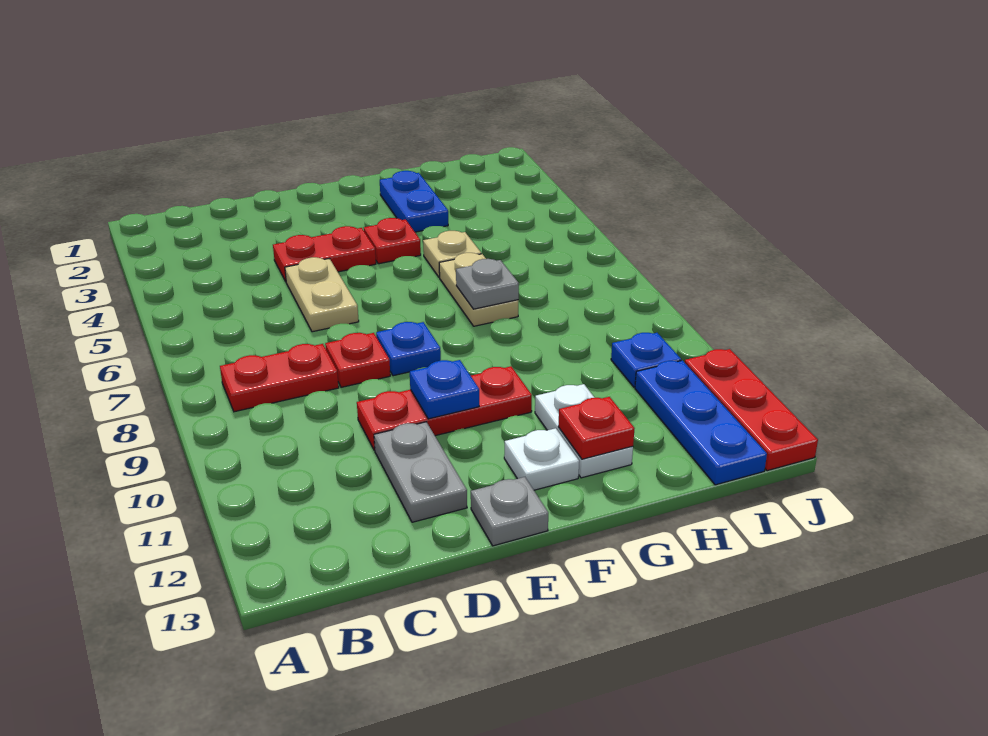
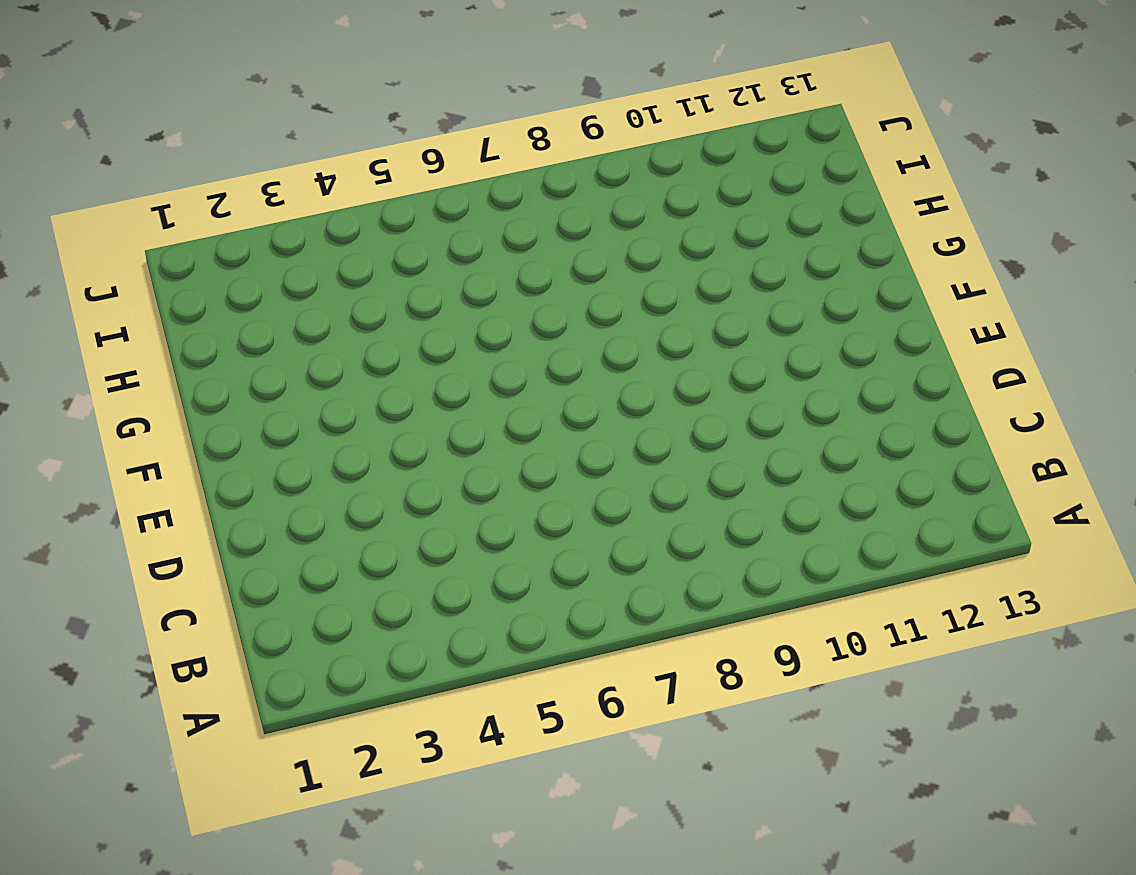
none -> red 1x2 plate [220,344,339,412]
none -> red 1x2 plate [273,226,376,281]
none -> tan 1x2 plate [285,257,359,332]

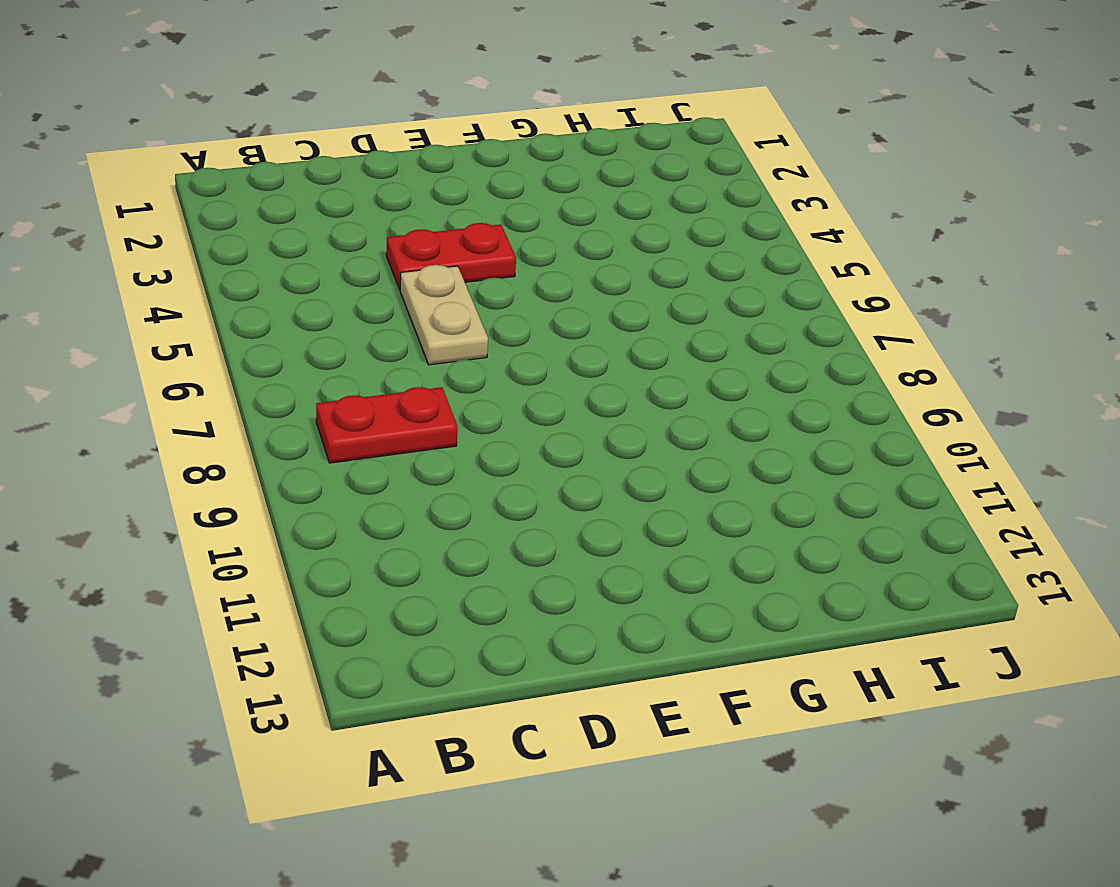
none -> red 1x1 plate [325,333,390,387]
none -> red 1x3 plate [357,366,532,450]
none -> grey 1x2 plate [374,422,467,522]

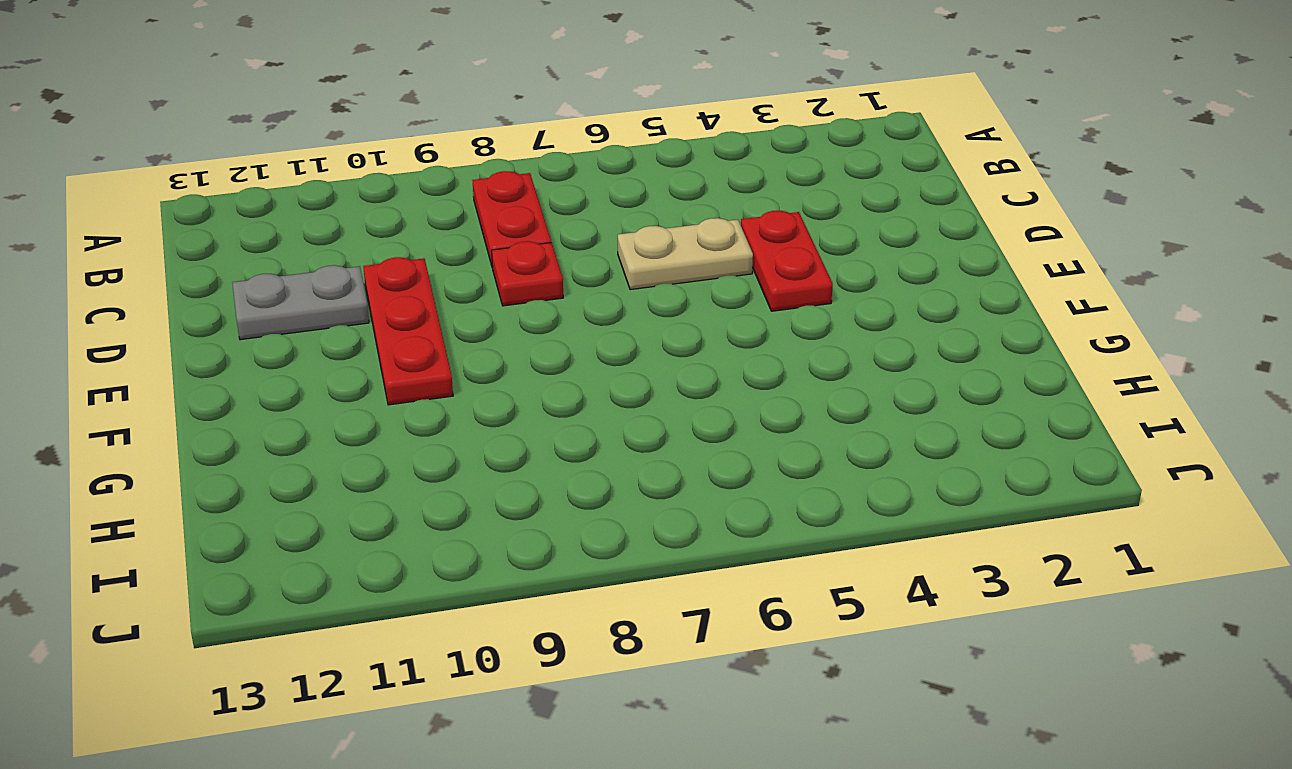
none -> blue 1x1 plate [376,322,441,376]
none -> grey 1x1 plate [471,477,548,546]
none -> red 1x1 plate [364,218,421,264]

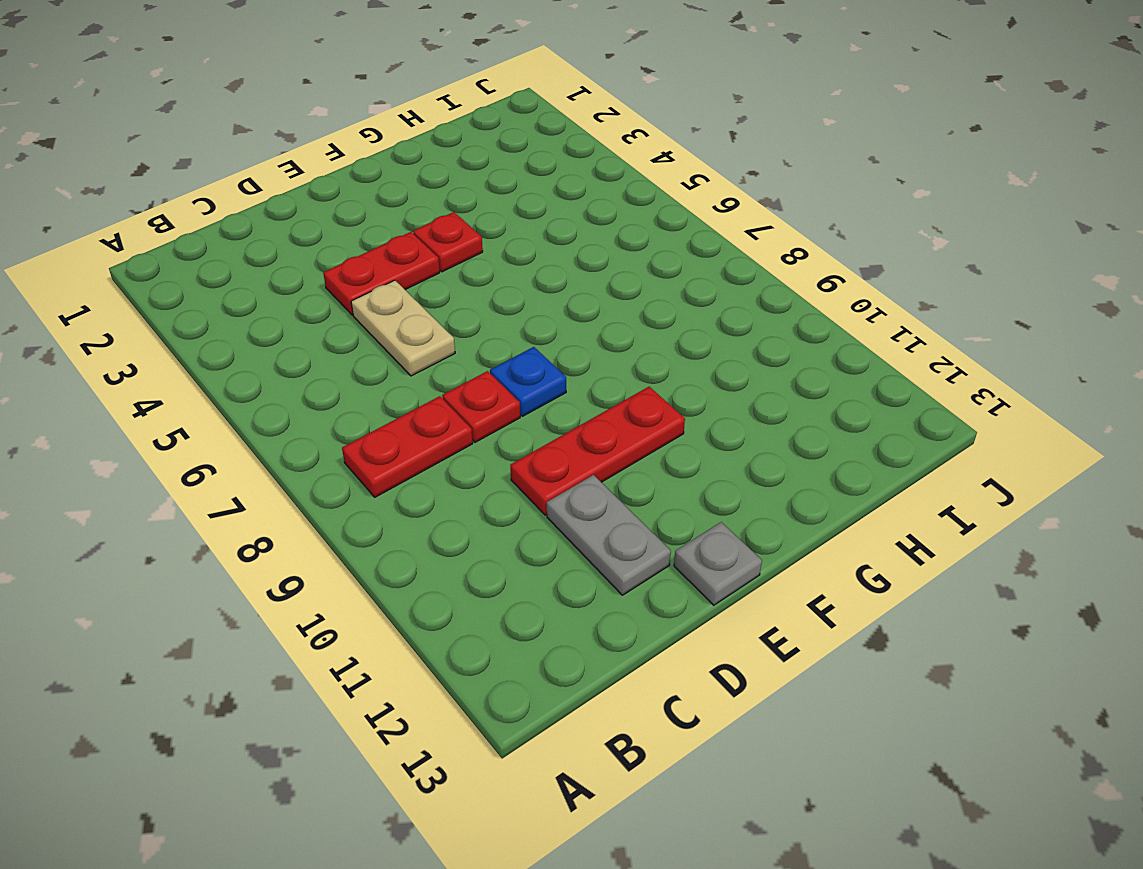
none -> white 1x1 plate [504,428,579,490]
none -> blue 1x2 plate [380,171,448,232]
none -> tan 1x1 plate [423,231,481,277]

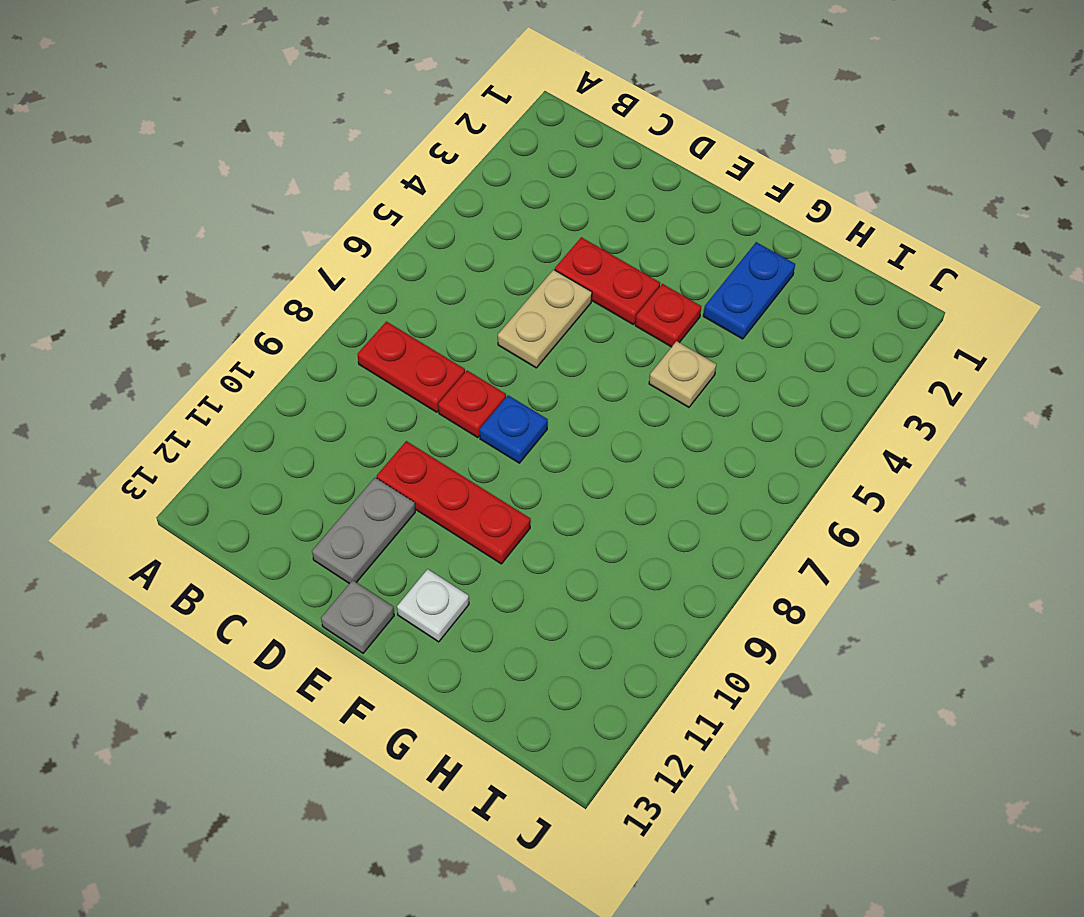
none -> tan 1x2 plate [439,253,518,326]
none -> white 1x2 plate [535,384,633,478]
none -> blue 1x1 plate [611,333,681,387]

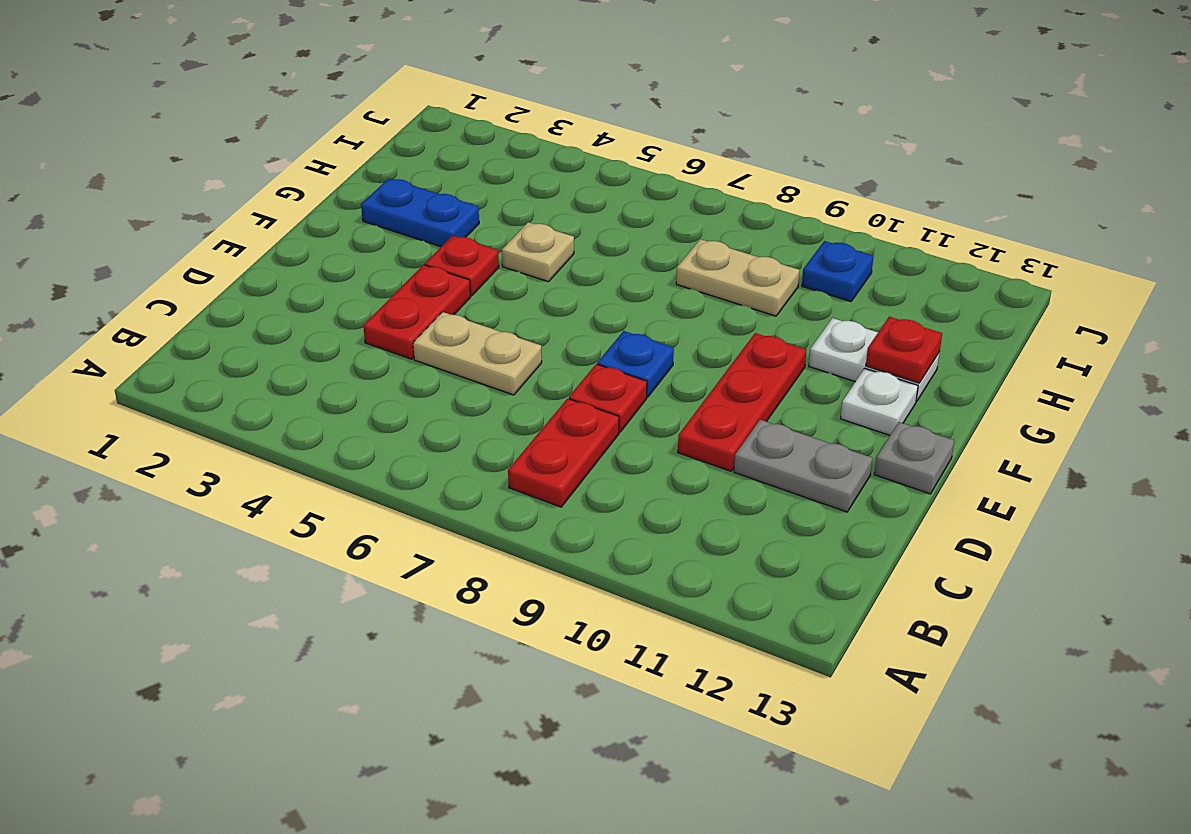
tan 1x2 plate [676,239,800,316] -> tan 1x2 plate moved to [439,253,518,326]
none -> blue 1x3 plate [635,360,767,485]
none -> red 1x3 plate [685,349,818,471]
none -> blue 1x1 plate [410,360,479,419]

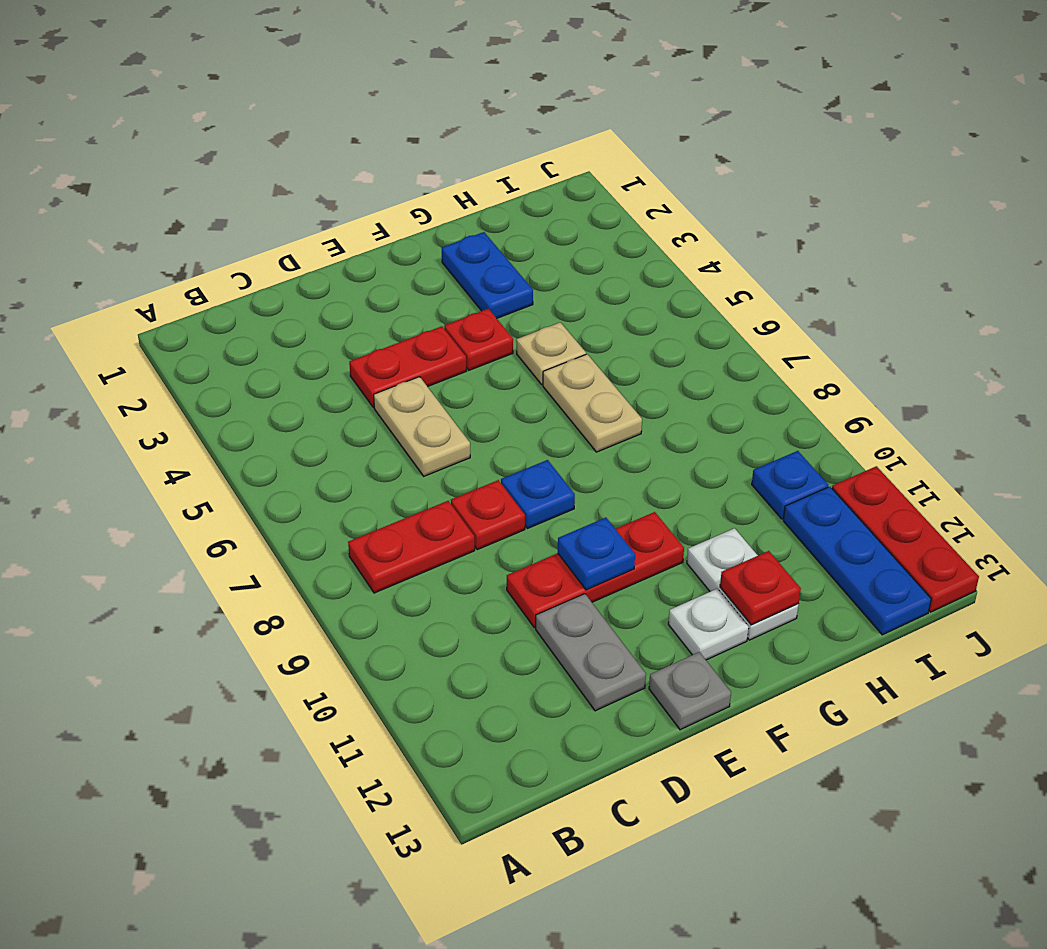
none -> grey 1x1 plate [456,259,519,309]

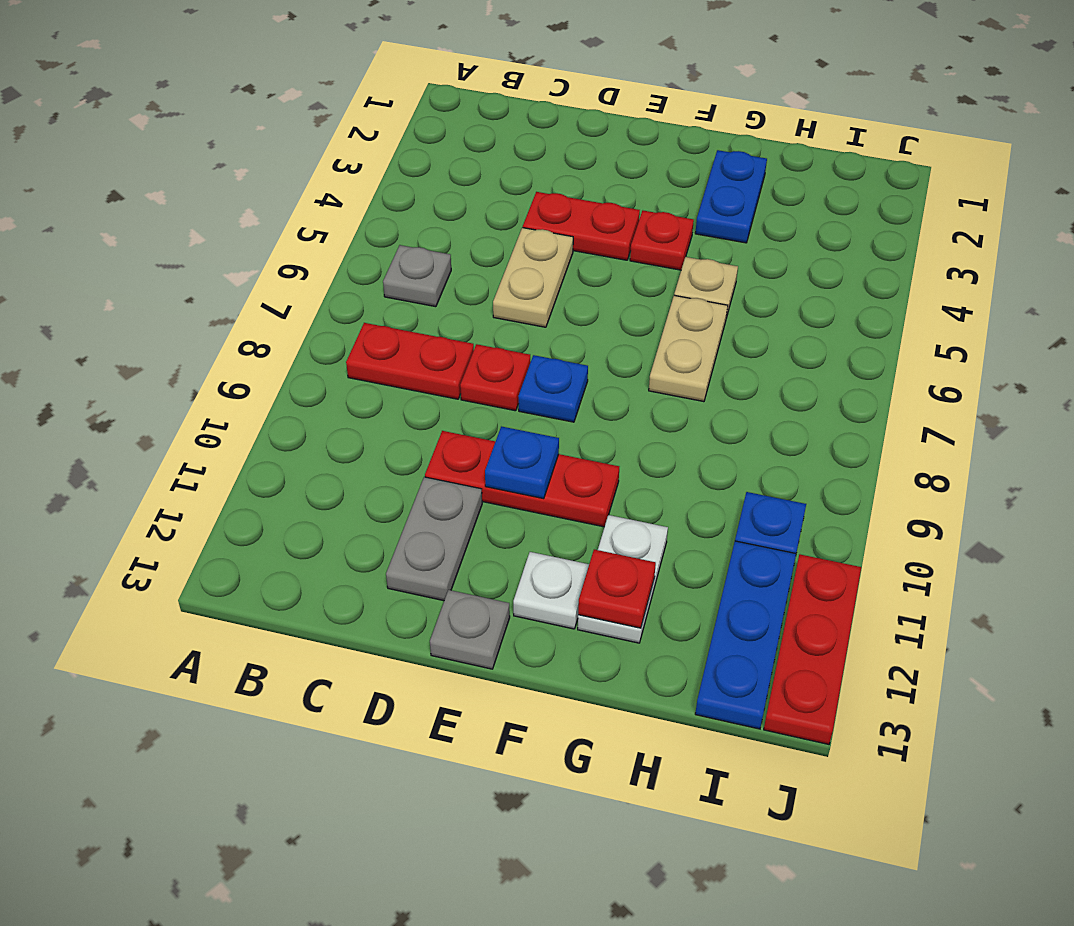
grey 1x1 plate [383,245,451,307] -> grey 1x1 plate moved to [456,259,519,309]

